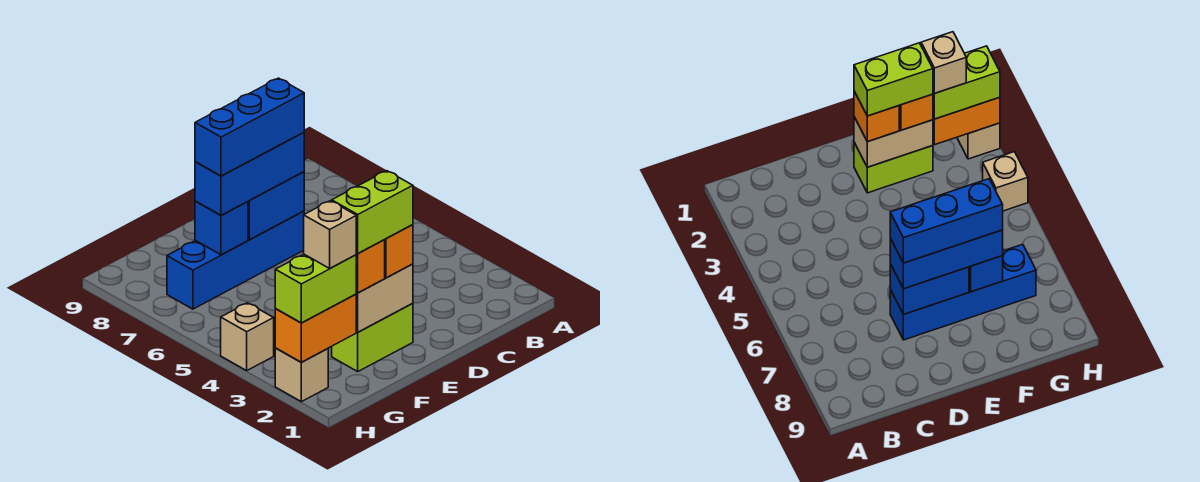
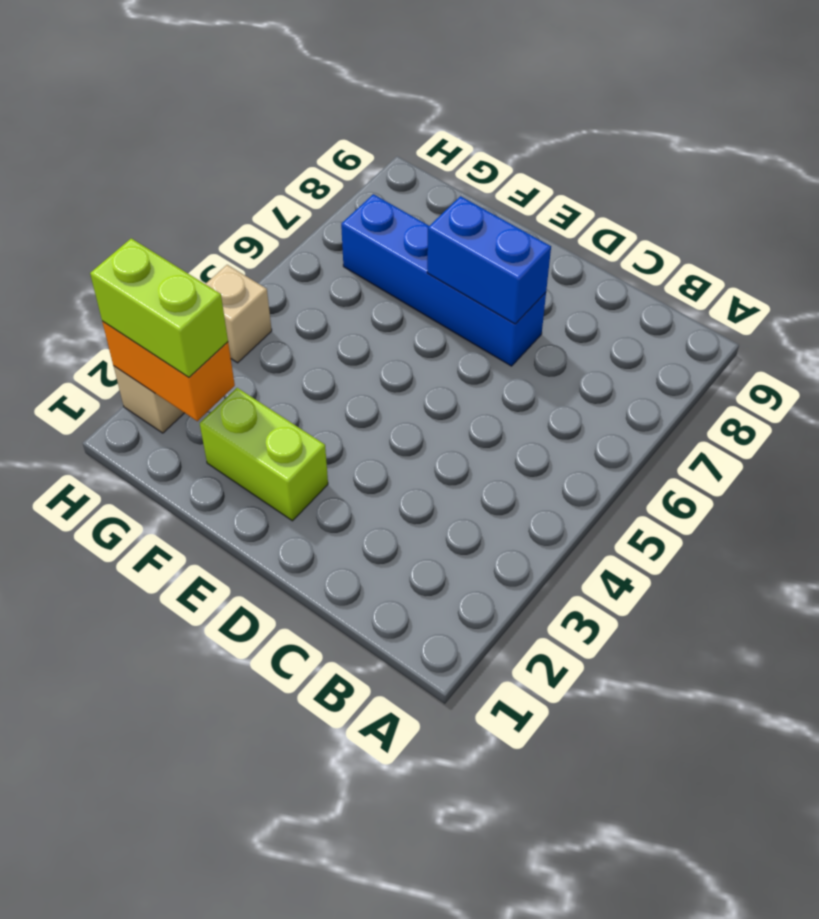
none -> tan 1x2 brick [356,264,413,332]
none -> blue 1x1 brick [195,201,248,255]
none -> blue 1x3 brick [195,132,304,216]

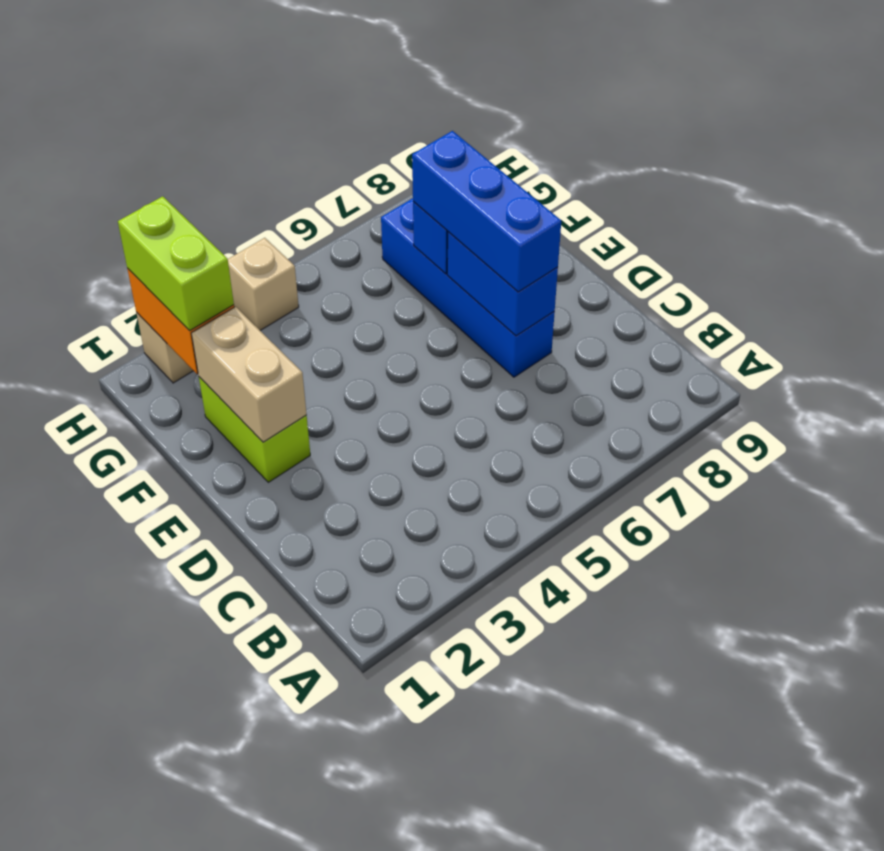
none -> orange 1x1 brick [385,225,413,278]
none -> orange 1x1 brick [356,240,385,293]
none -> blue 1x3 brick [195,78,304,176]

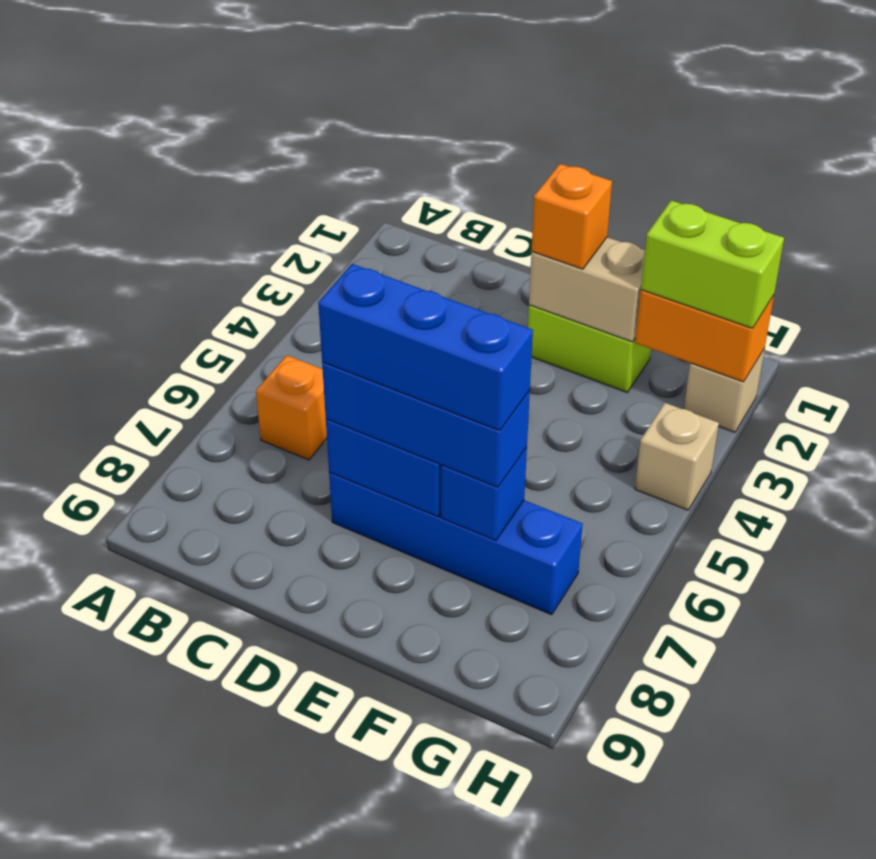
orange 1x1 brick [256,355,327,460] -> orange 1x1 brick moved to [356,240,385,293]
none -> lime 1x2 brick [332,171,413,253]
none -> tan 1x1 brick [304,201,356,268]

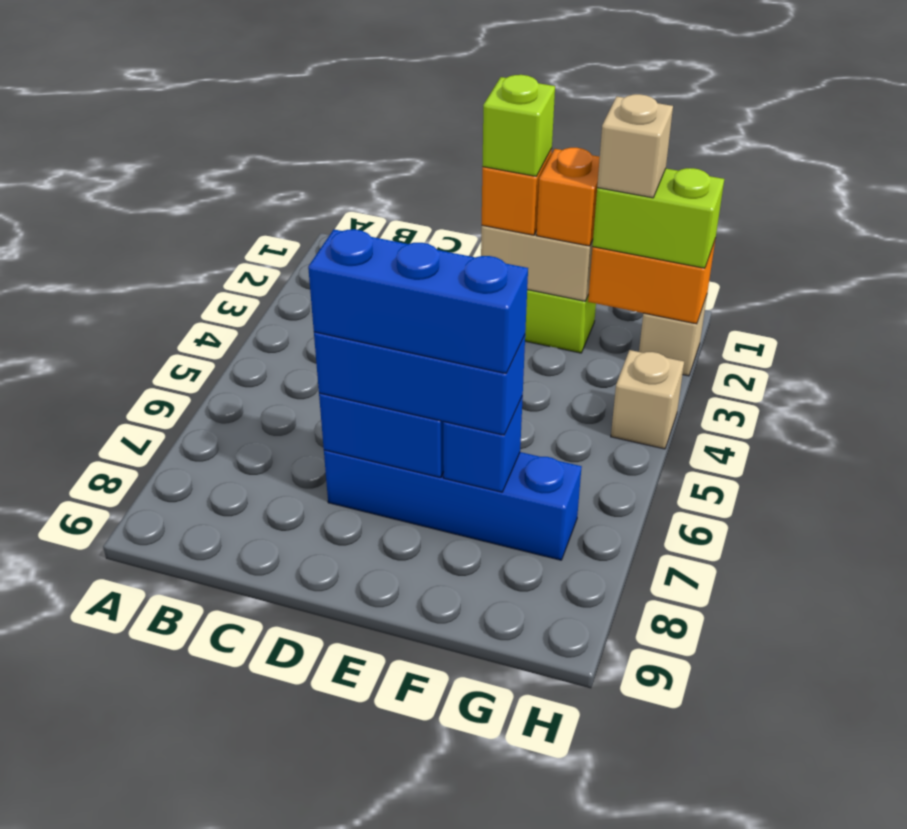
lime 1x1 brick [482,75,555,176] -> lime 1x2 brick [332,171,413,253]

